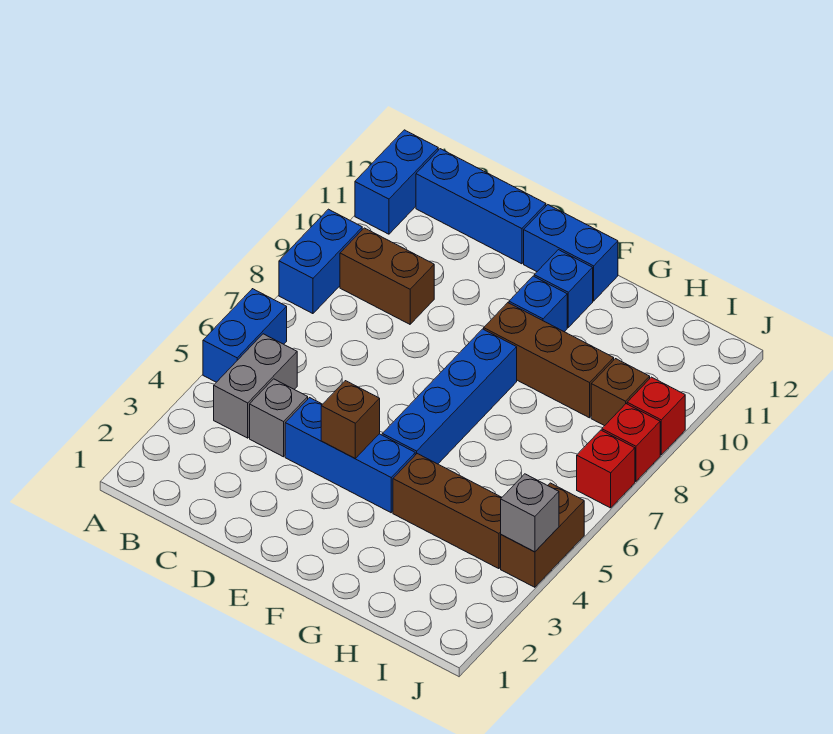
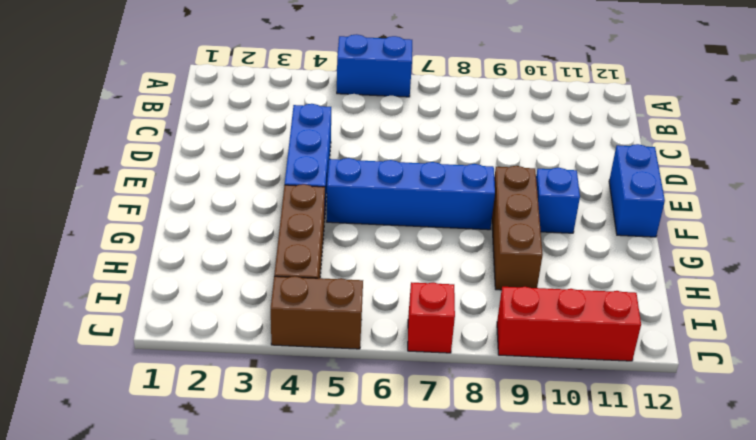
red 1x3 brick [497,287,641,361] -> red 1x1 brick [627,377,685,455]
none -> blue 1x2 brick [279,209,362,314]
none -> blue 1x2 brick [355,130,438,234]
none -> grey 1x2 brick [214,334,297,438]

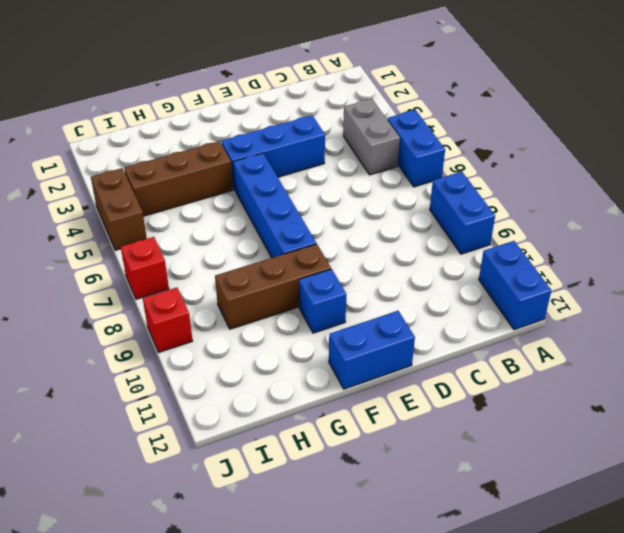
none -> brown 1x2 brick [340,228,434,324]
none -> blue 1x3 brick [416,149,546,264]
none -> grey 1x1 brick [250,379,308,457]

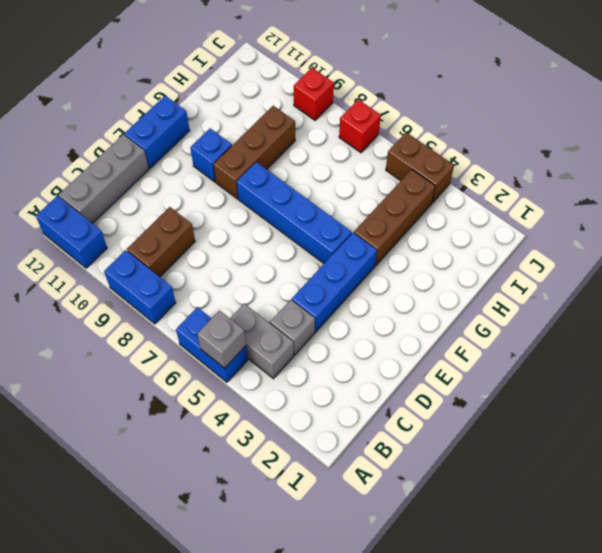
grey 1x1 brick [197,311,246,368] -> grey 1x1 brick moved to [501,474,559,552]
grey 1x3 brick [59,135,149,224] -> blue 1x3 brick [416,149,546,264]
none -> blue 1x1 brick [534,250,593,327]
none -> brown 1x1 brick [591,359,650,426]
none -> red 1x1 brick [602,404,660,481]

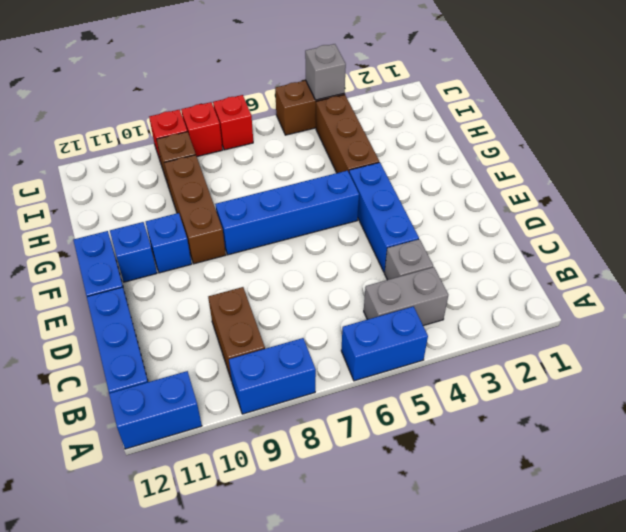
none -> brown 1x1 brick [321,381,380,458]

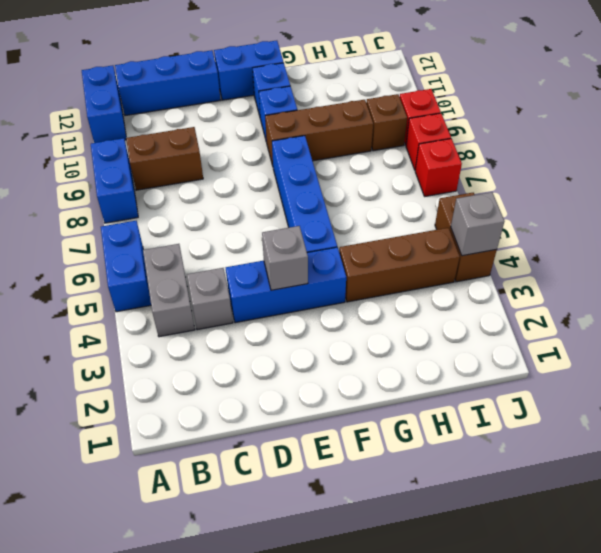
grey 1x1 brick [262,226,308,290] -> brown 1x1 brick [321,381,380,458]

